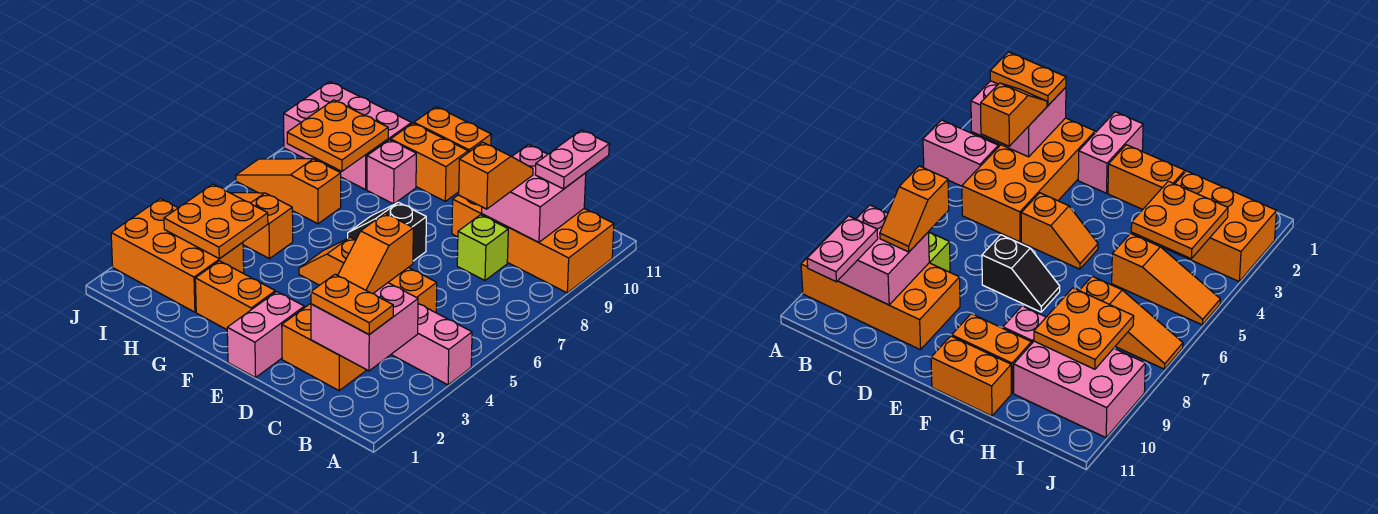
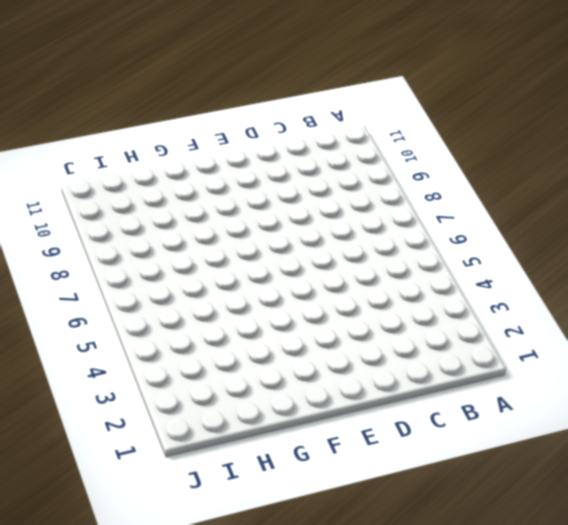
none -> pink 1x2 brick [391,304,472,385]
none -> orange 2x4 brick [452,195,614,293]
none -> orange 2x4 brick [282,268,437,391]

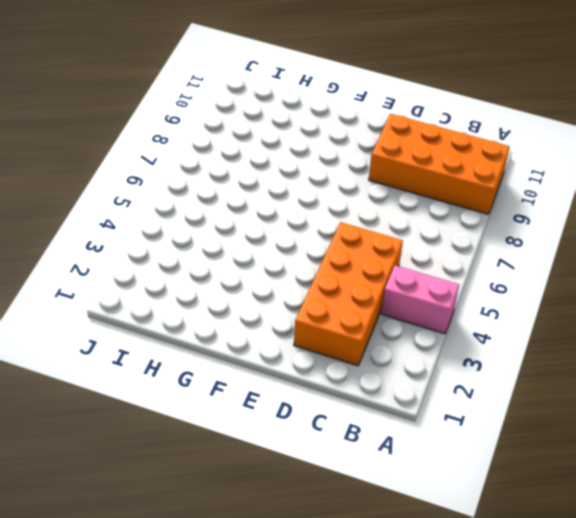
none -> lime 1x1 brick [457,215,508,280]
none -> pink 1x2 brick [227,292,304,378]
none -> orange 1x2 slope [299,237,356,285]

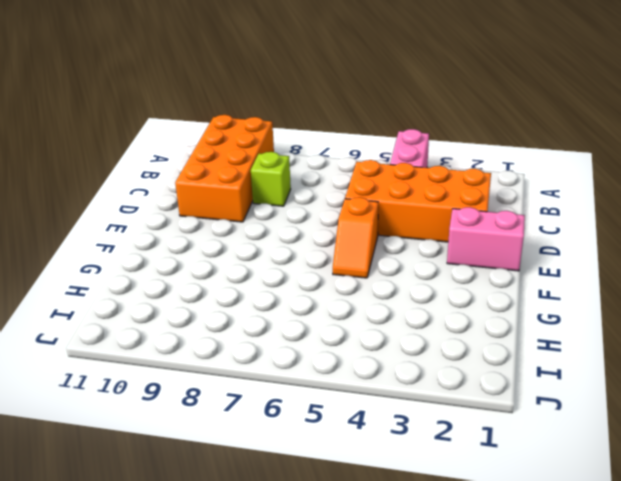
none -> black 1x2 slope [348,202,426,261]
none -> orange 1x2 brick [195,261,275,330]
none -> orange 1x2 brick [391,123,468,201]

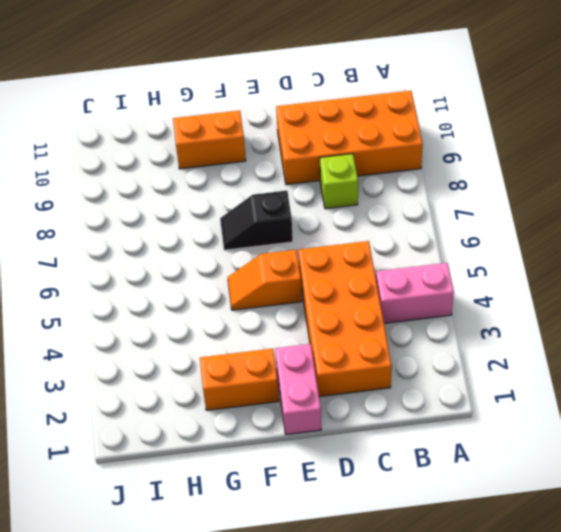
none -> orange 1x2 brick [414,107,491,153]
none -> pink 1x1 brick [367,140,416,204]
none -> orange 2x3 brick [111,199,244,312]

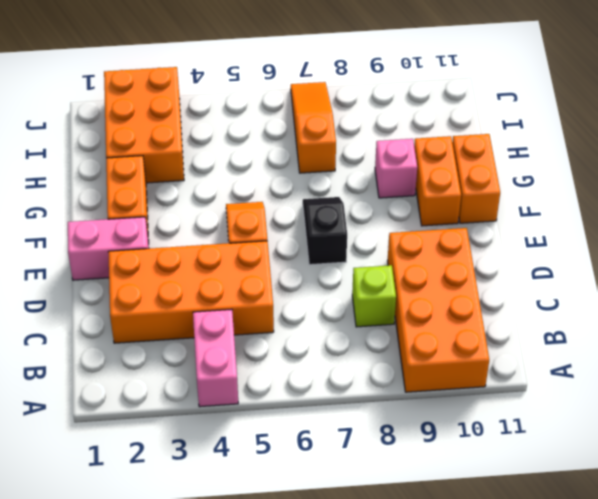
none -> orange 1x3 slope [231,193,293,259]
none -> pink 2x3 brick [284,82,412,190]
none -> pink 2x2 brick [311,283,418,371]

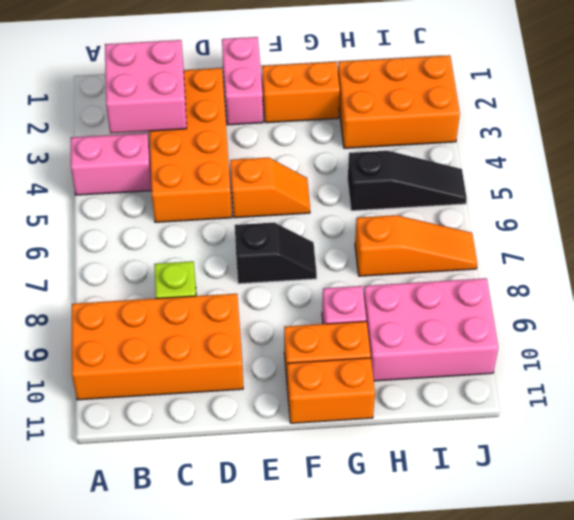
black 1x3 slope [348,151,467,211] -> orange 1x3 slope [231,193,293,259]
none -> pink 2x2 brick [482,145,586,242]
none -> orange 2x2 plate [164,184,268,259]
none -> orange 2x2 plate [287,100,388,171]

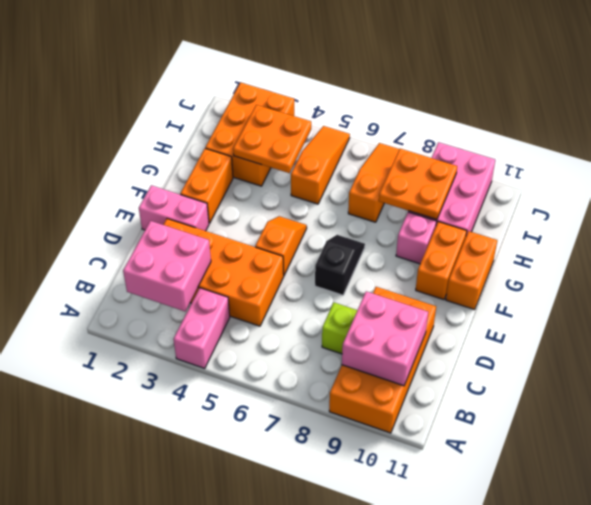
none -> orange 1x2 plate [311,274,393,334]
none -> pink 1x2 plate [535,130,609,189]
none -> orange 1x2 slope [338,213,413,294]

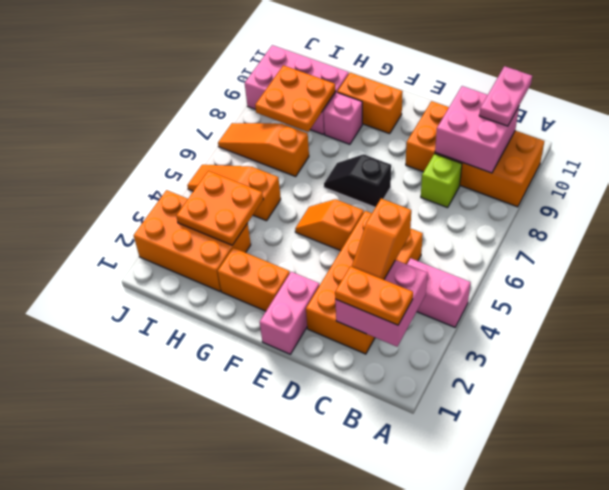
none -> orange 1x2 brick [414,107,491,153]
none -> orange 1x2 slope [459,142,533,209]

